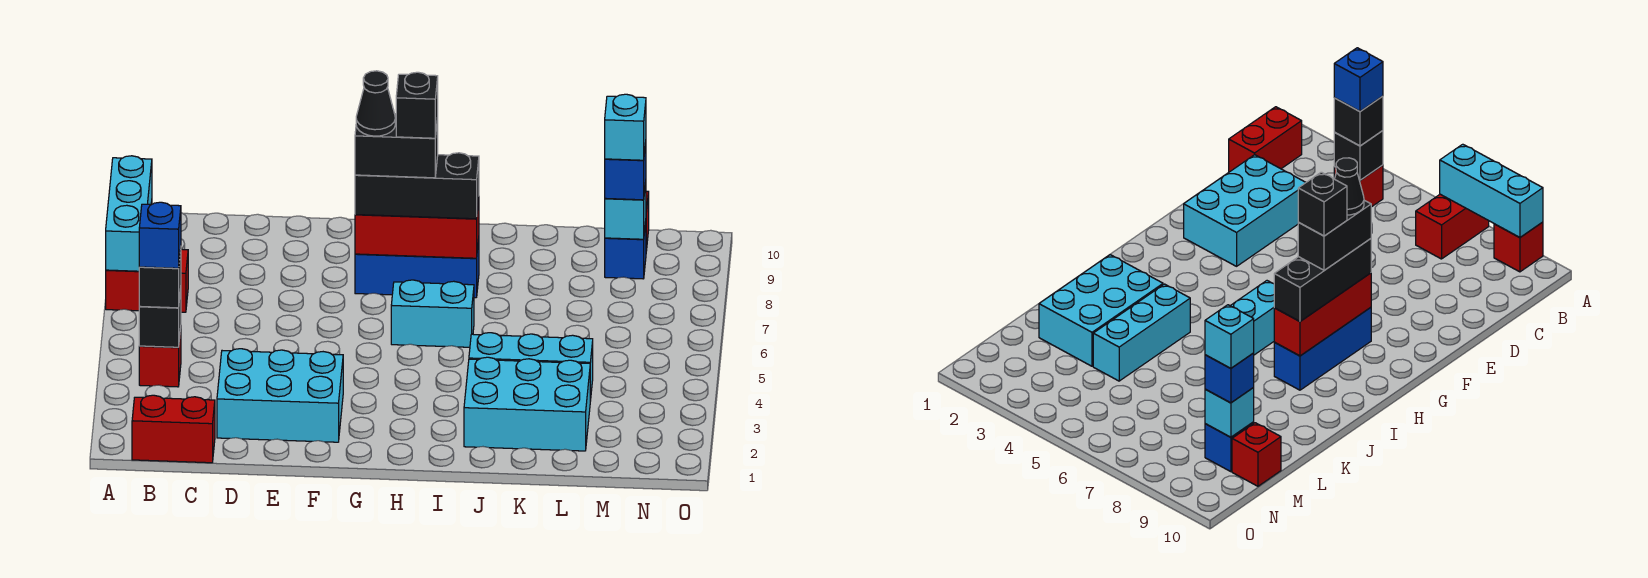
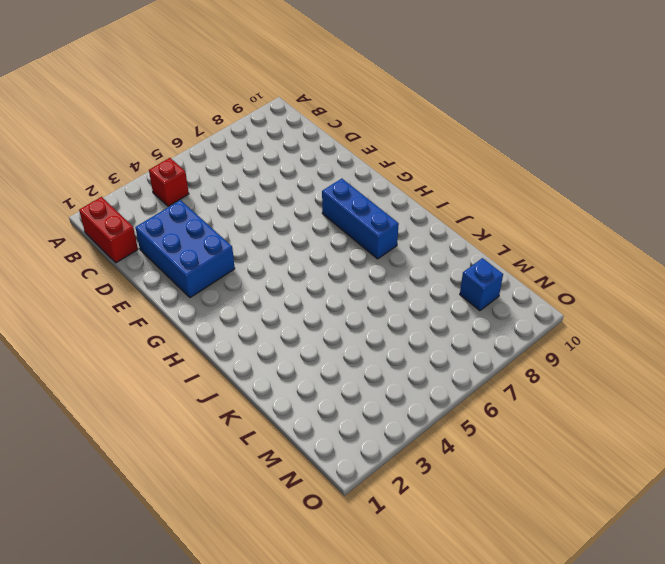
blue 2x3 brick [135,200,235,298] -> cyan 2x3 brick [217,349,343,442]
none -> red 1x2 brick [106,249,188,312]
none -> red 1x1 brick [1494,222,1543,272]
none -> cyan 1x2 brick [391,280,474,347]

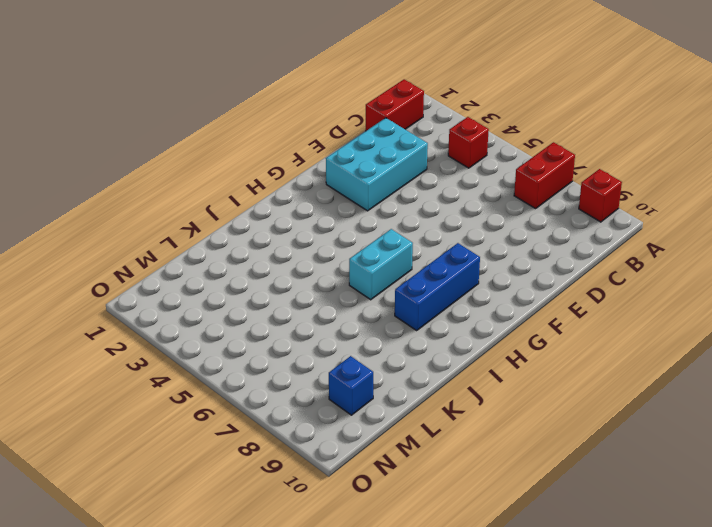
none -> cyan 2x3 brick [464,357,590,451]
none -> cyan 1x3 brick [469,333,593,401]
none -> red 1x1 brick [1232,423,1281,486]

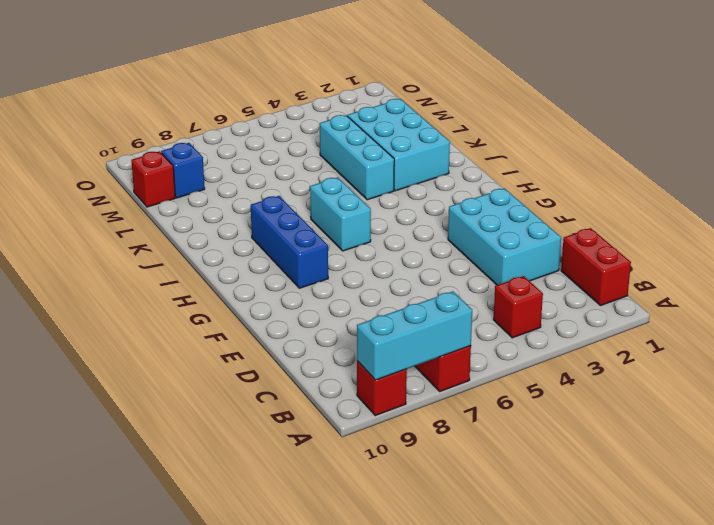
none -> black 1x1 brick [139,289,181,347]
none -> red 1x3 brick [355,200,479,258]
none -> cyan 1x1 brick [605,182,646,239]

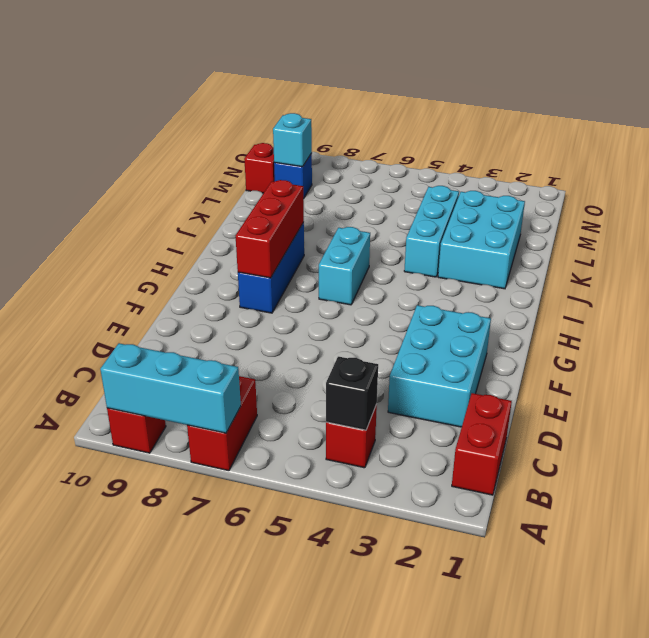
none -> black 1x1 brick [139,249,181,308]
none -> black 1x3 brick [355,153,479,219]
none -> blue 1x1 brick [605,143,646,200]

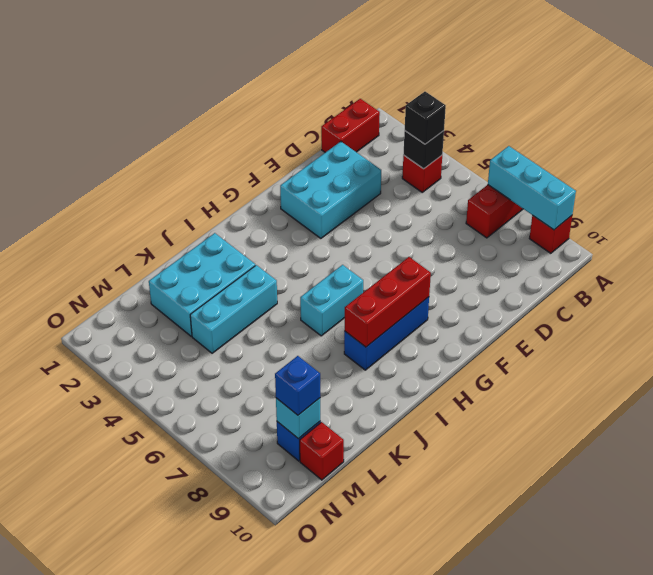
none -> black 1x3 brick [355,153,479,219]
none -> blue 1x1 brick [139,202,181,268]
none -> black 1x2 brick [355,114,438,178]

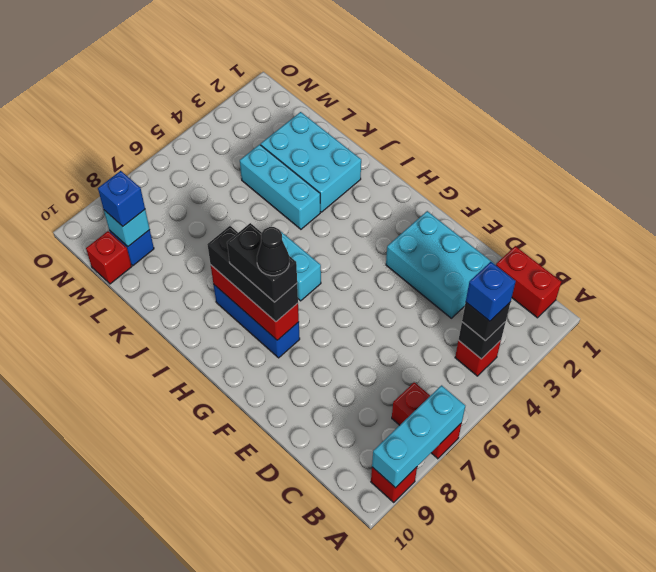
none -> cyan 1x1 brick [605,94,646,160]
none -> black 1x1 brick [396,72,438,138]

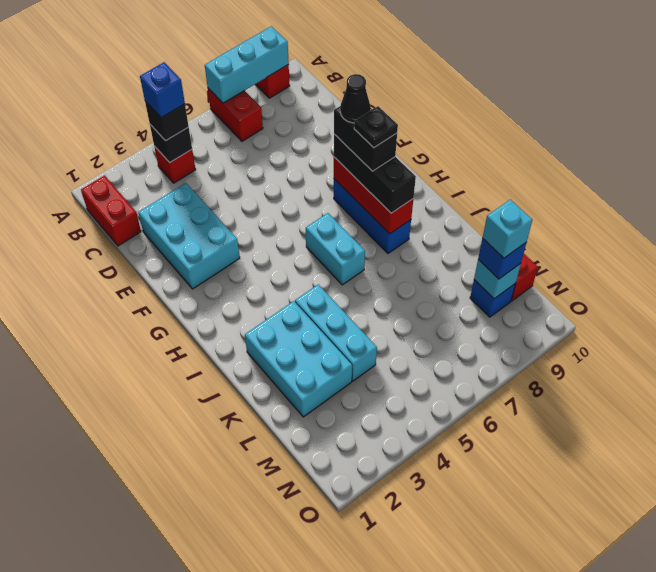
black 1x1 plate [354,106,398,148] -> black 1x1 brick [396,72,438,138]

